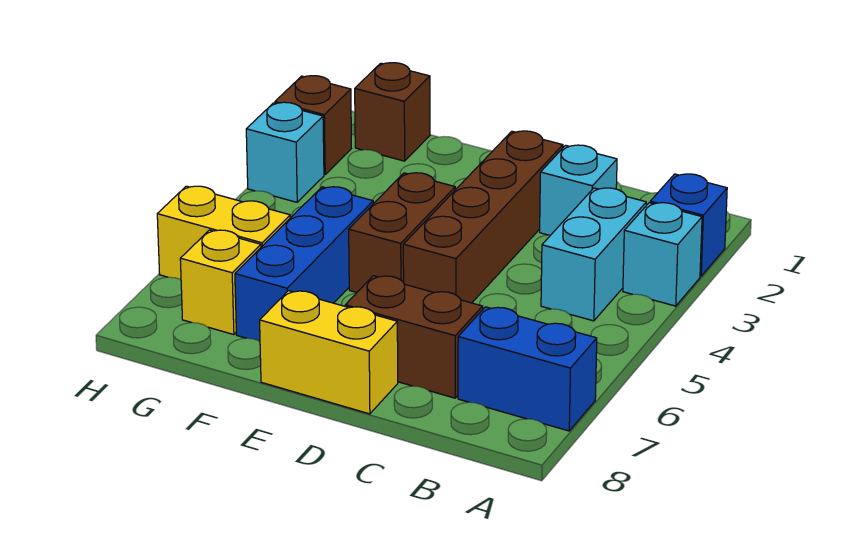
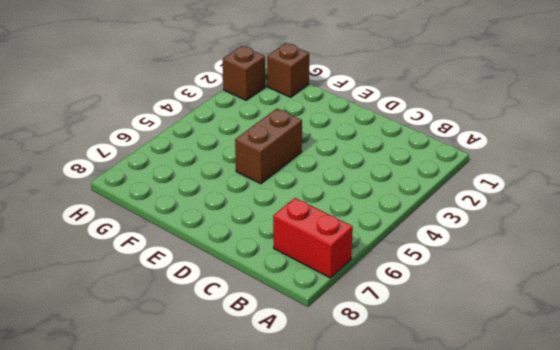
red 1x2 brick [273,198,353,278] -> blue 1x2 brick [458,307,597,431]
none -> blue 1x1 brick [650,174,727,276]
none -> cyan 1x1 brick [623,203,702,306]
none -> cyan 1x2 brick [541,188,646,321]

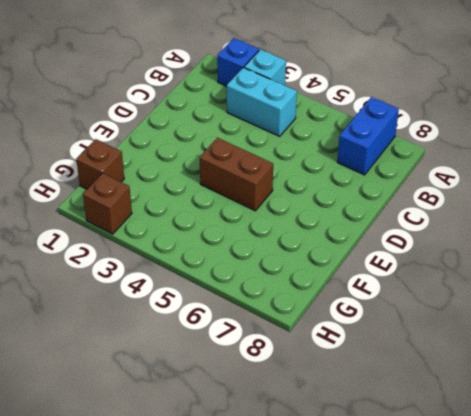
none -> cyan 1x1 brick [540,145,617,235]
none -> brown 1x2 brick [345,276,483,398]
none -> brown 1x4 brick [403,131,563,303]

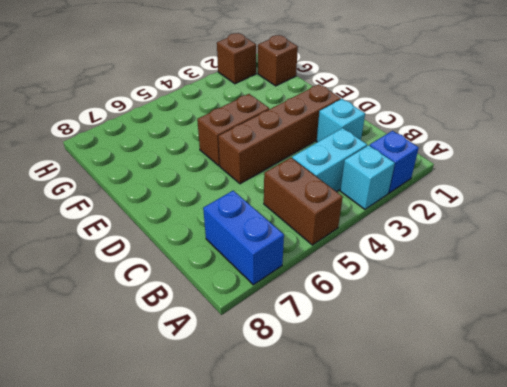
brown 1x2 brick [264,158,343,245] -> brown 1x2 brick moved to [345,276,483,398]
none -> yellow 1x2 brick [260,291,398,414]
none -> blue 1x3 brick [235,187,373,341]
none -> yellow 1x2 brick [157,186,290,279]

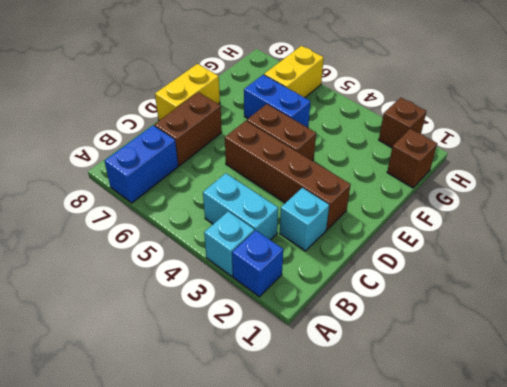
blue 1x2 brick [244,75,310,128] -> blue 1x3 brick [235,187,373,341]
none -> yellow 1x1 brick [180,230,261,335]
none -> cyan 1x1 brick [246,102,324,202]

